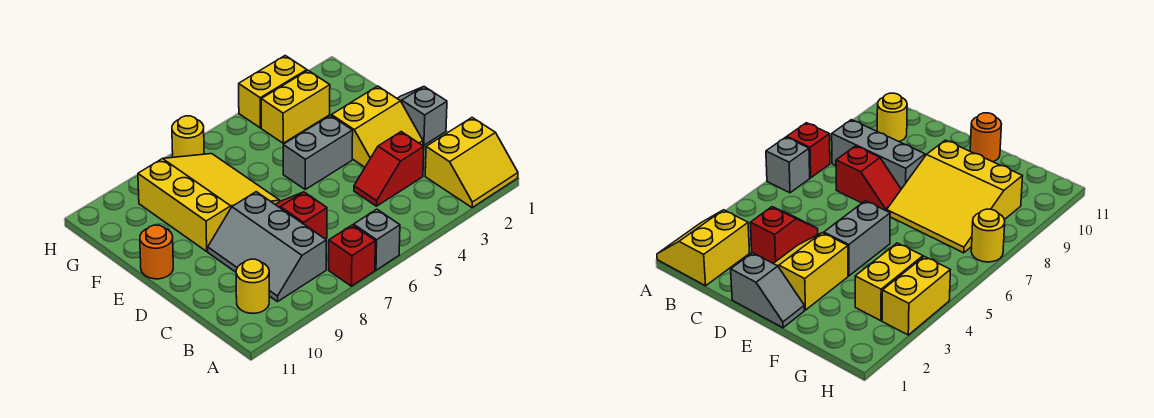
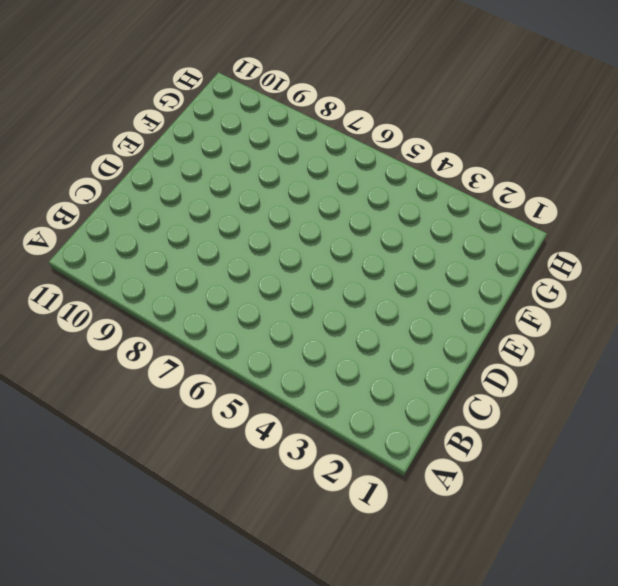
none -> yellow 2x2 slope [425,118,518,208]
none -> grey 1x1 brick [354,209,400,270]
none -> red 1x1 brick [329,225,375,286]

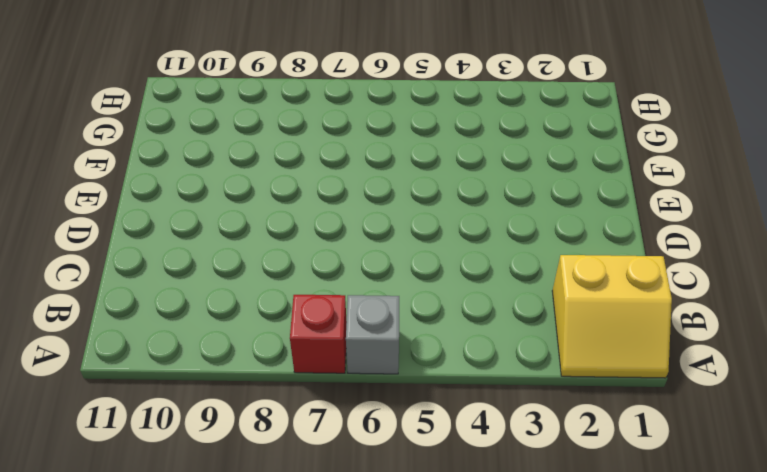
none -> grey 2x3 slope [208,192,326,302]
none -> yellow 1x1 round brick [236,259,269,313]
none -> red 1x2 slope [354,132,424,206]

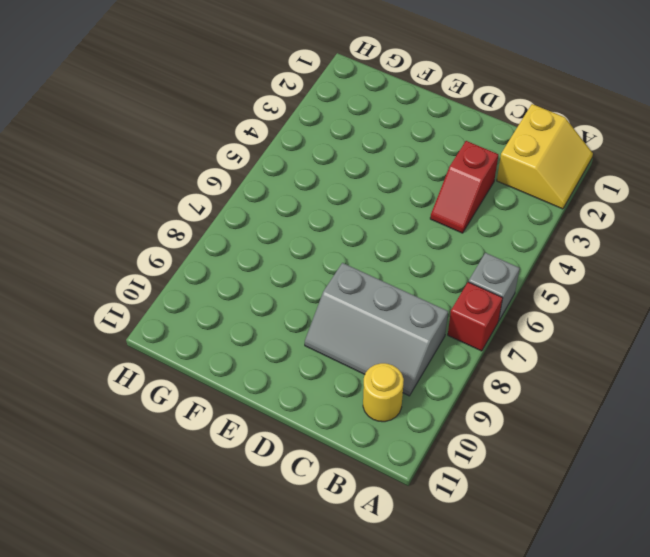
none -> red 1x2 slope [276,192,327,239]
none -> grey 1x2 slope [397,87,447,145]
none -> yellow 2x2 slope [331,86,423,167]

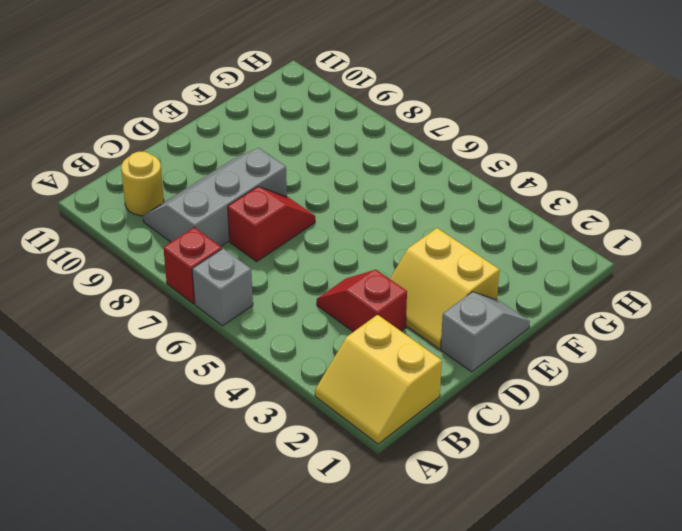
none -> grey 1x2 brick [283,115,353,189]
none -> yellow 3x3 slope [138,154,280,251]
none -> orange 1x1 round brick [140,225,173,279]

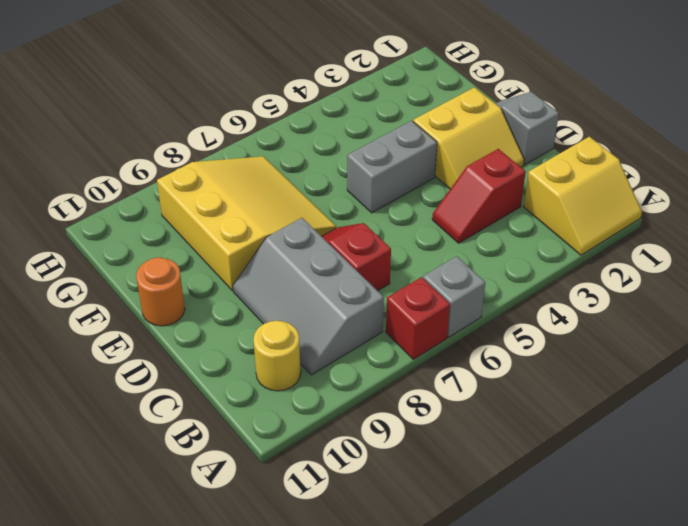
none -> yellow 1x2 brick [261,71,330,143]
none -> yellow 1x2 brick [239,56,307,128]
none -> yellow 1x1 round brick [172,116,204,157]

